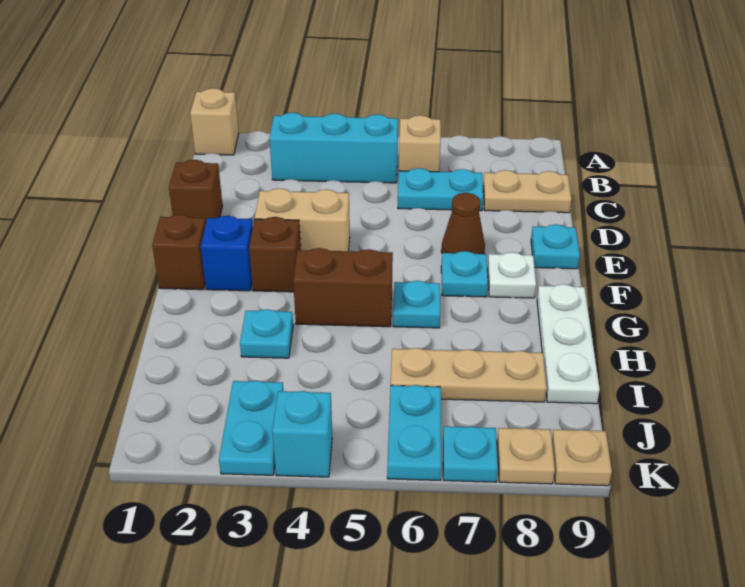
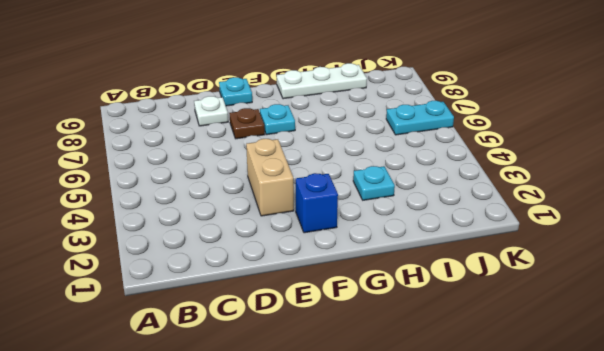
white 1x1 plate [194,96,228,126] -> white 1x1 plate moved to [488,252,536,298]
brown 1x1 plate [229,108,265,139] -> brown 1x1 cone [441,193,485,254]
none -> tan 1x1 brick [190,88,239,155]
none -> cyan 1x3 brick [270,113,398,183]
none -> tan 1x1 brick [399,115,441,172]

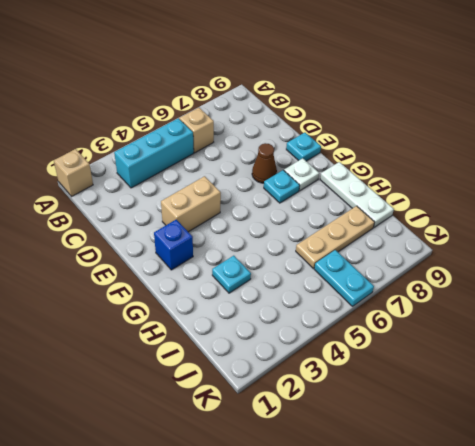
none -> cyan 1x2 plate [398,168,483,211]
none -> tan 1x2 plate [483,170,571,213]
none -> brown 1x1 brick [169,160,223,222]

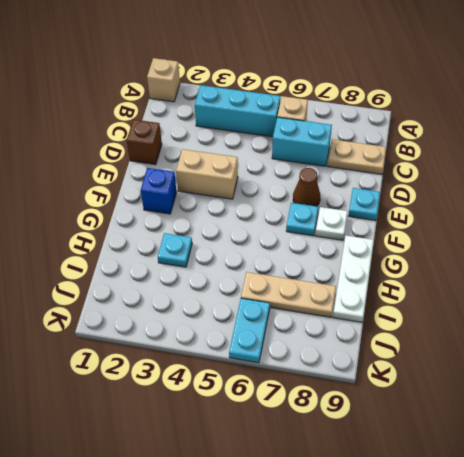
cyan 1x2 brick [272,117,332,166] -> cyan 1x2 plate [398,168,483,211]
none -> brown 1x1 brick [152,214,206,290]
none -> brown 1x1 brick [249,217,301,292]
none -> brown 1x2 brick [293,248,393,327]

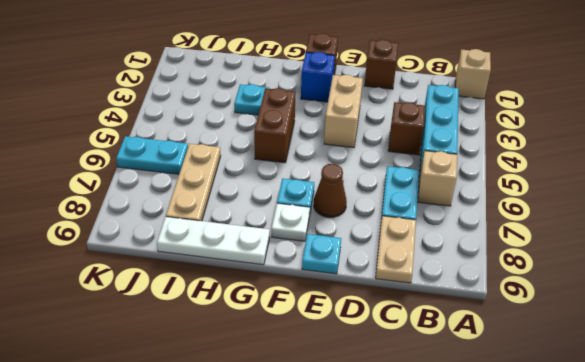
brown 1x1 brick [388,102,425,155] -> brown 1x1 brick moved to [249,217,301,292]
none -> cyan 1x1 plate [393,281,440,328]
none -> cyan 1x2 plate [219,381,283,475]
none -> cyan 1x1 brick [272,391,332,477]

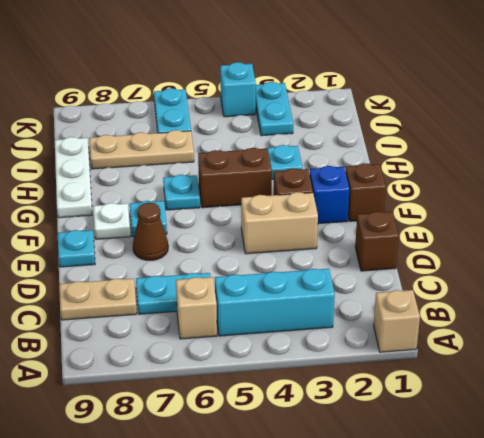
none -> cyan 1x1 plate [443,426,498,482]
none -> tan 1x1 plate [497,428,555,484]
none -> tan 1x1 plate [552,430,612,486]

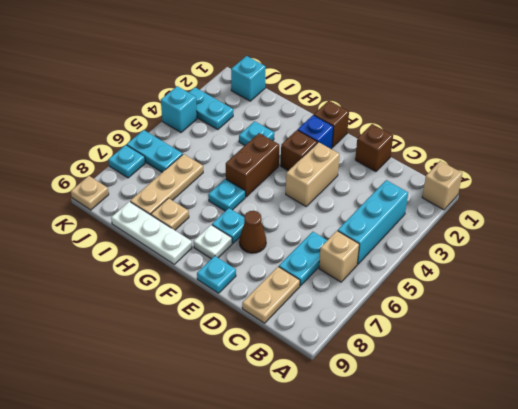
tan 1x1 plate [151,198,189,230] -> tan 1x1 plate moved to [497,428,555,484]
cyan 1x1 brick [231,56,266,101] -> none

